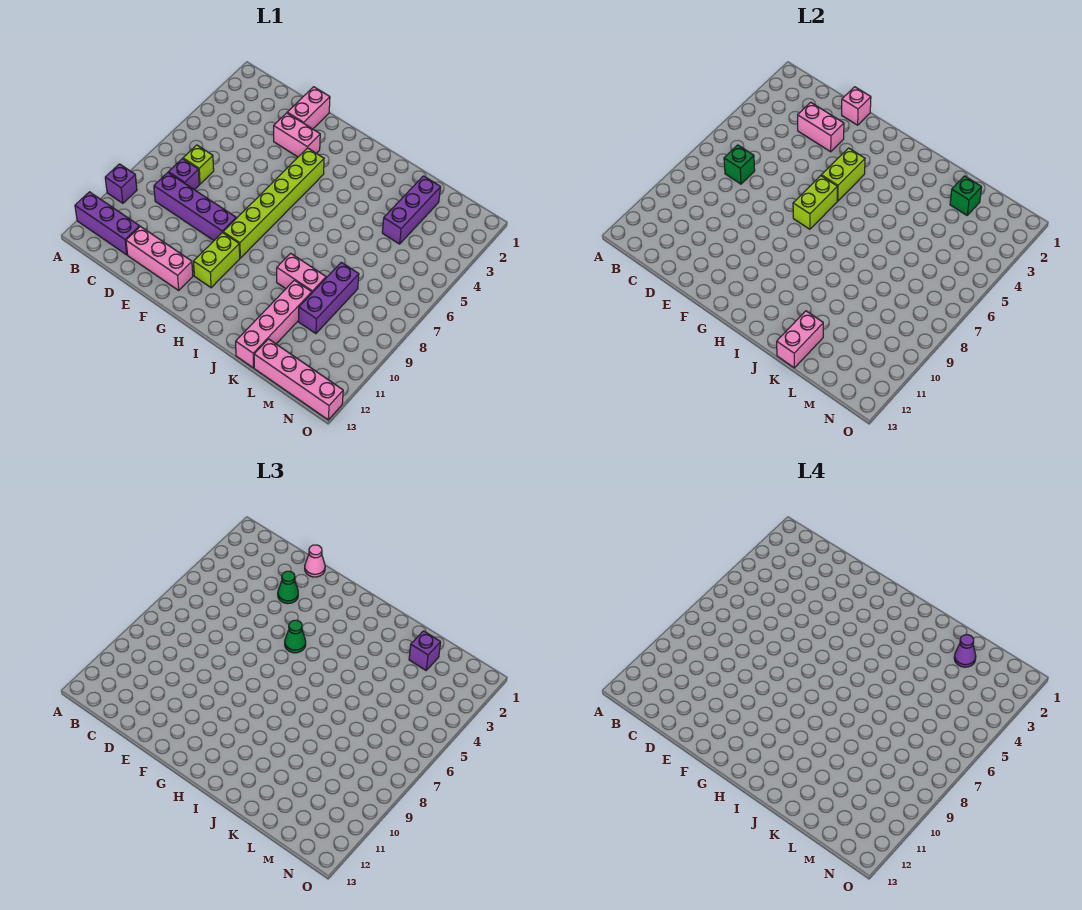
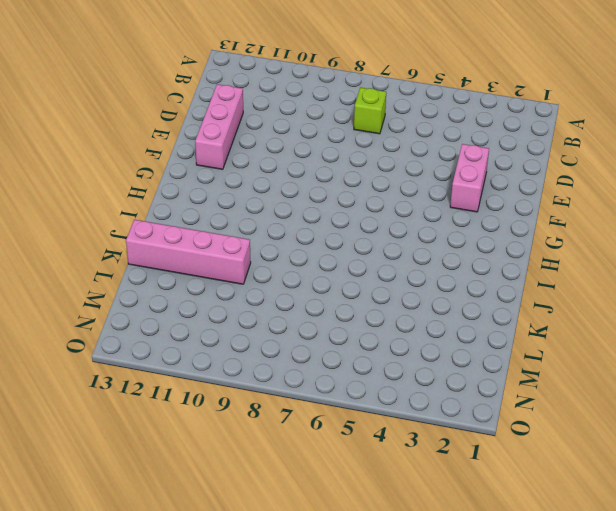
none -> purple 1x1 brick [105,164,137,203]
none -> purple 1x3 brick [75,192,140,255]
none -> purple 1x1 brick [169,159,199,190]

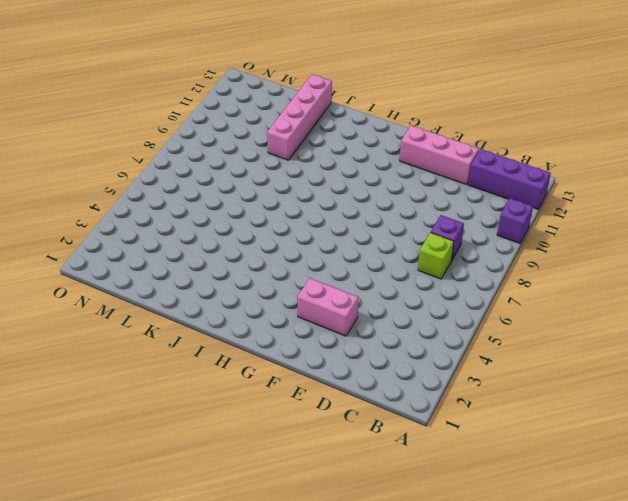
none -> purple 1x4 brick [154,173,236,240]
none -> pink 1x2 brick [287,87,330,129]
none -> lime 1x6 brick [223,148,324,258]

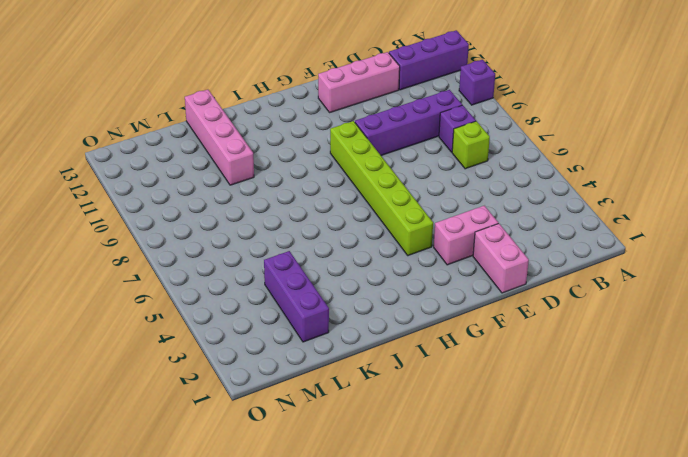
none -> lime 1x2 brick [194,232,240,288]
none -> pink 1x2 brick [277,253,326,292]
none -> purple 1x3 brick [298,262,359,334]

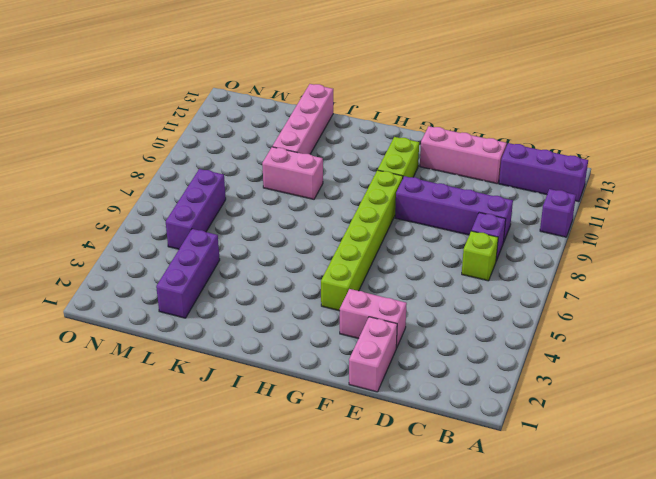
purple 1x3 brick [166,169,226,249] -> purple 1x3 brick moved to [298,262,359,334]
none -> pink 1x4 brick [254,339,343,420]
none -> green 1x1 brick [724,145,755,184]
none -> pink 1x2 brick [798,102,844,152]

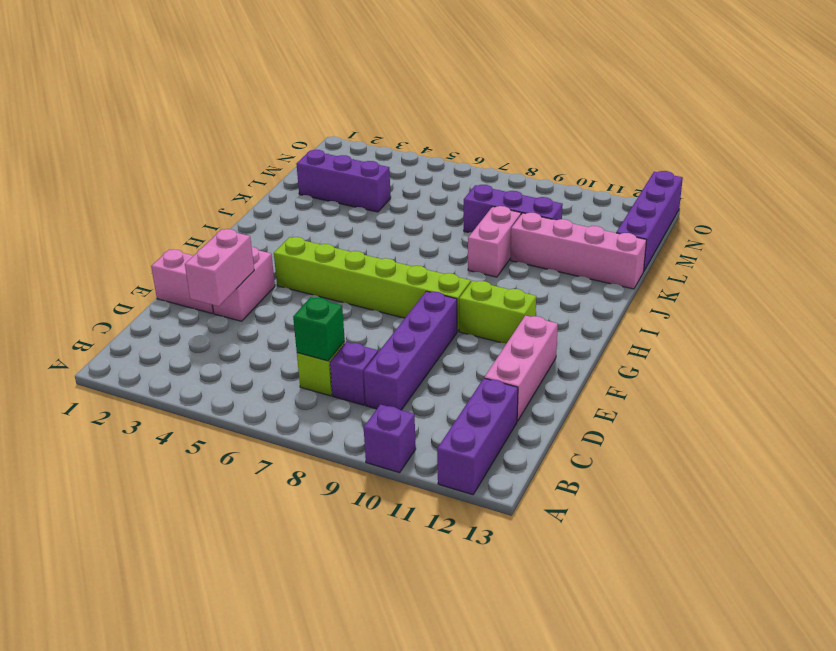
purple 1x4 brick [616,171,683,272] -> pink 1x4 brick [254,339,343,420]
none -> pink 1x1 brick [842,87,871,125]
none -> lime 1x2 brick [821,148,865,201]
none -> lime 1x2 brick [793,176,838,229]

